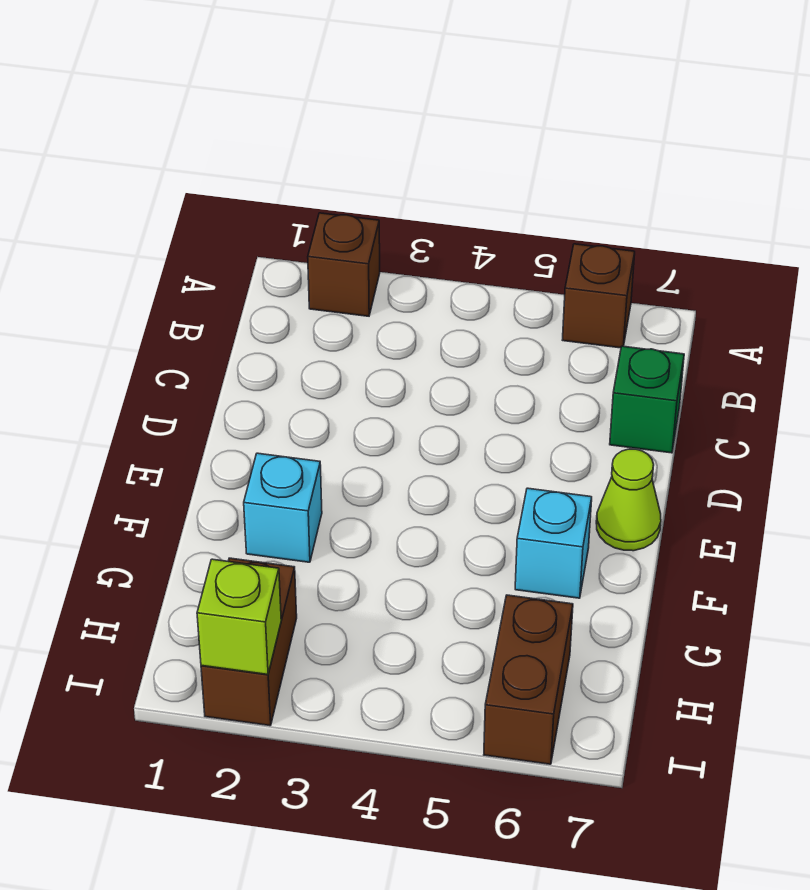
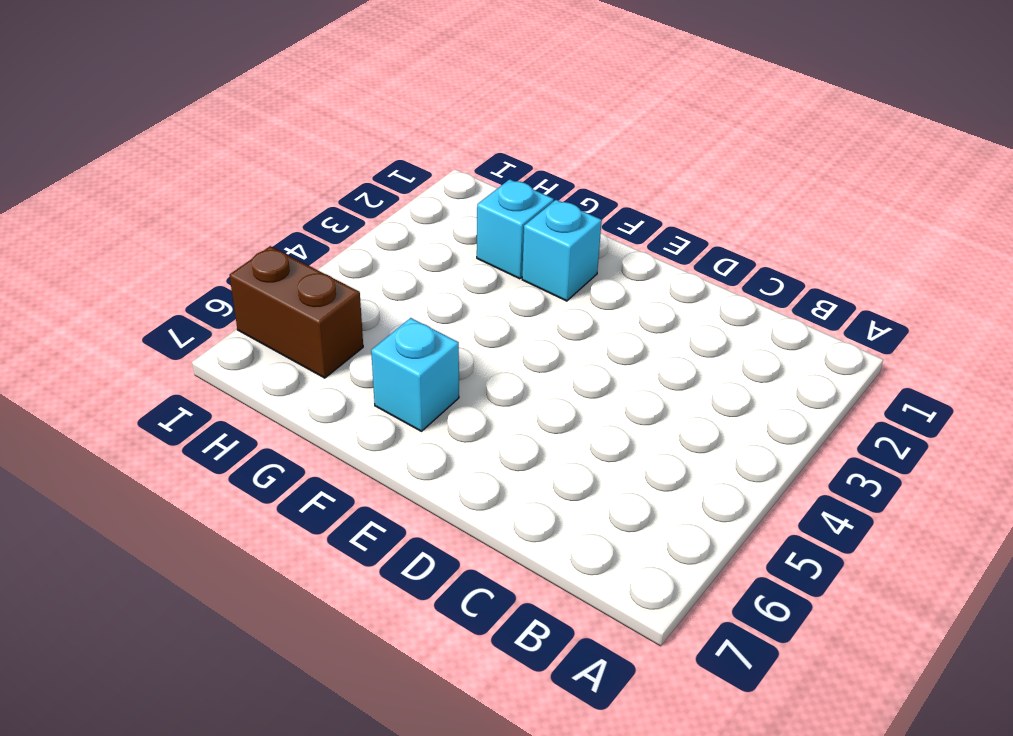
cyan 1x1 brick [477,179,554,279] -> none
none -> brown 1x1 brick [308,213,380,316]
none -> brown 1x1 brick [563,244,635,348]

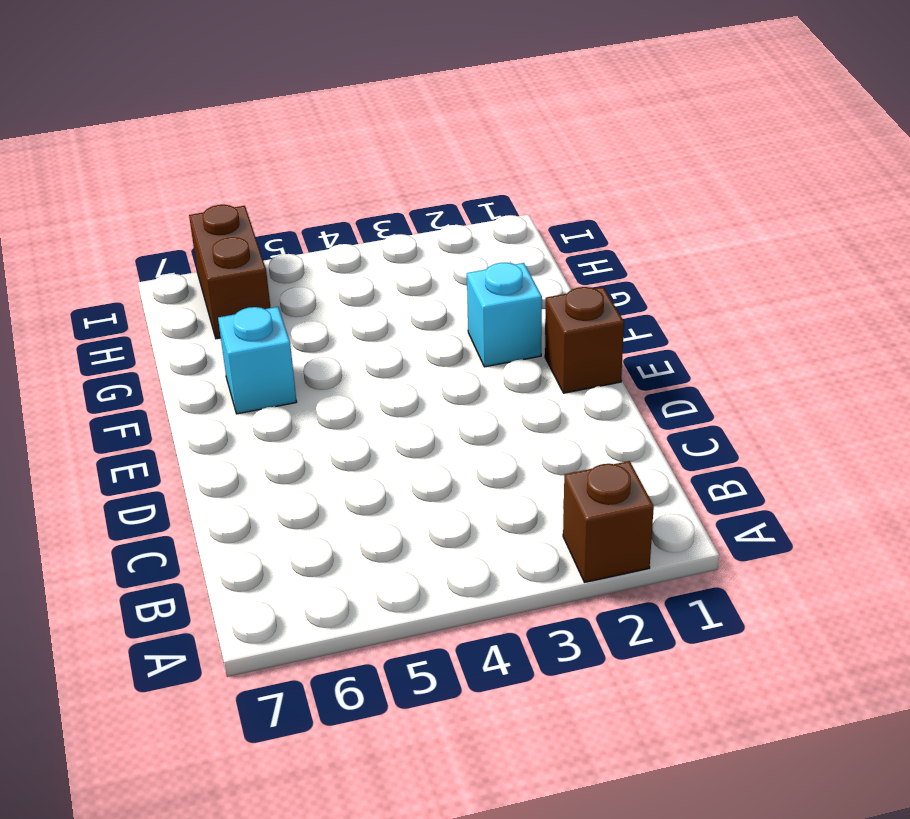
brown 1x1 brick [545,287,624,393] -> brown 1x1 brick moved to [563,244,635,348]
none -> green 1x1 brick [610,346,684,453]
none -> lime 1x1 cone [596,449,661,551]

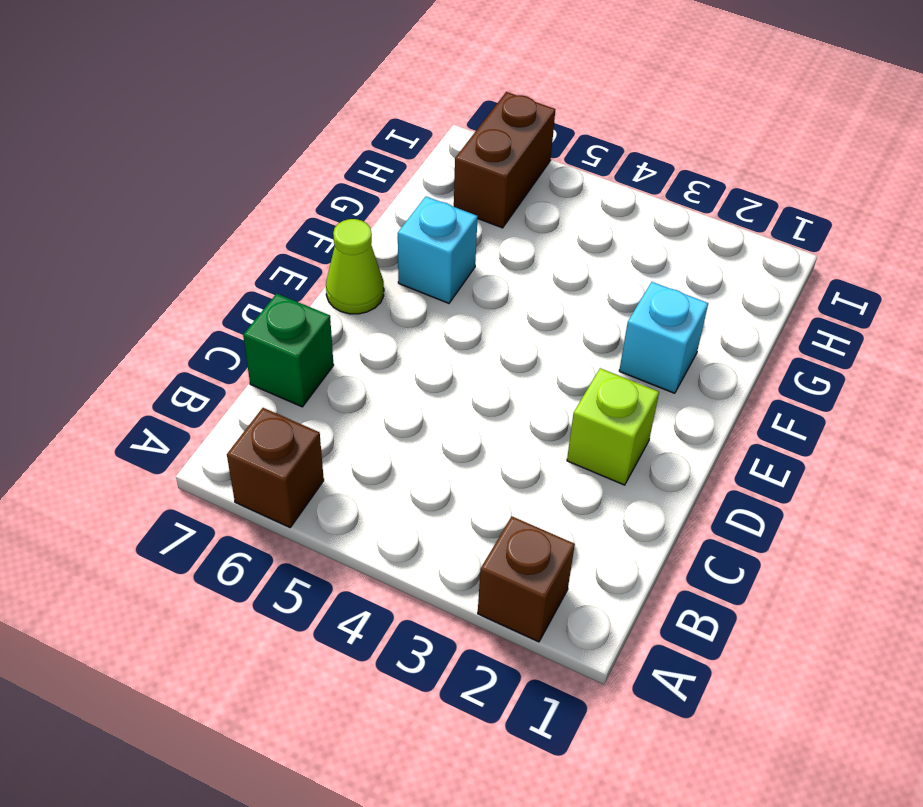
lime 1x1 brick [567,368,659,485] -> lime 1x1 brick moved to [197,559,281,675]
none -> brown 1x2 brick [201,558,297,726]

